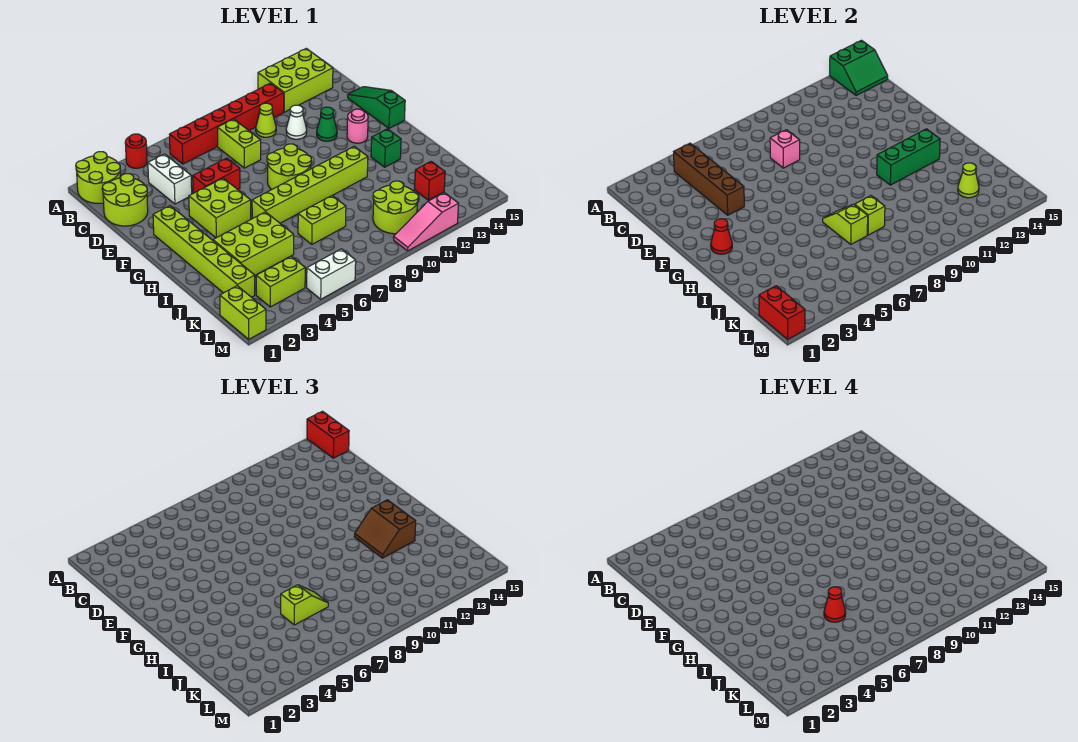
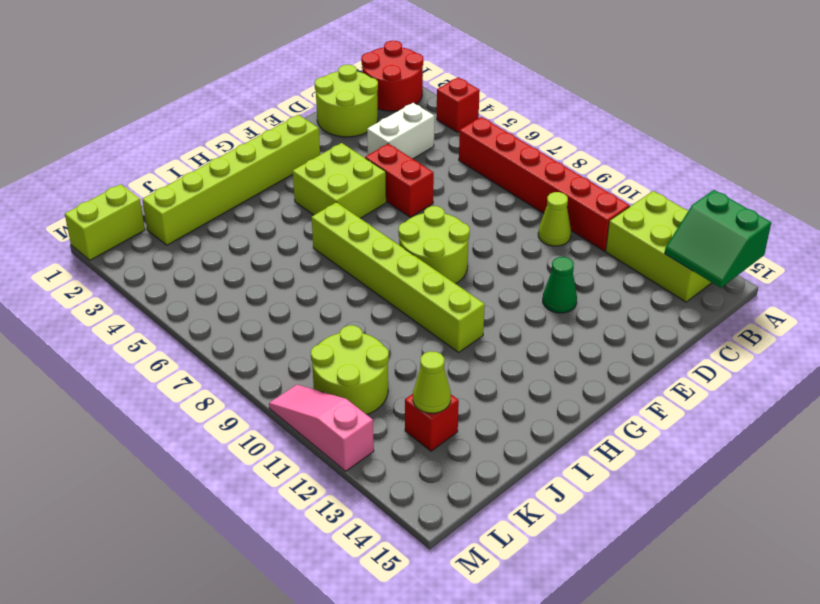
red 2x2 round brick [361,41,423,111] -> lime 2x2 round brick [76,152,120,203]
red 1x1 brick [437,77,480,132] -> red 1x1 round brick [125,134,147,168]
none -> lime 1x2 brick [217,119,261,168]
none -> white 1x1 cone [286,105,307,139]
none -> green 1x3 slope [348,87,405,128]
none -> pink 1x1 round brick [347,109,368,143]

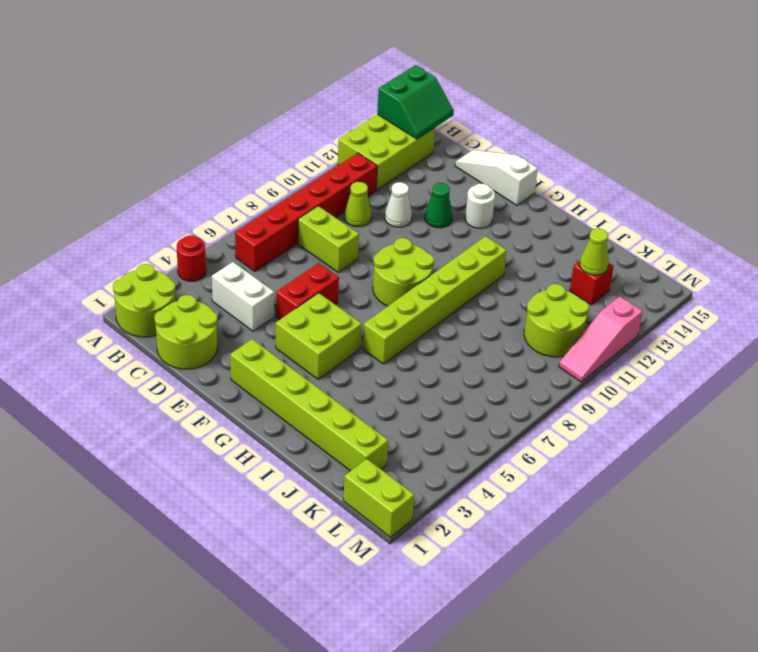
white 1x3 slope [455,150,538,205] -> green 1x3 slope [348,87,405,128]
white 1x1 round brick [465,184,495,228] -> pink 1x1 round brick [347,109,368,143]
none -> green 1x1 brick [371,129,401,167]
none -> lime 2x3 brick [213,212,294,275]
none -> lime 1x2 brick [298,196,346,244]
none -> lime 1x2 brick [256,256,305,307]

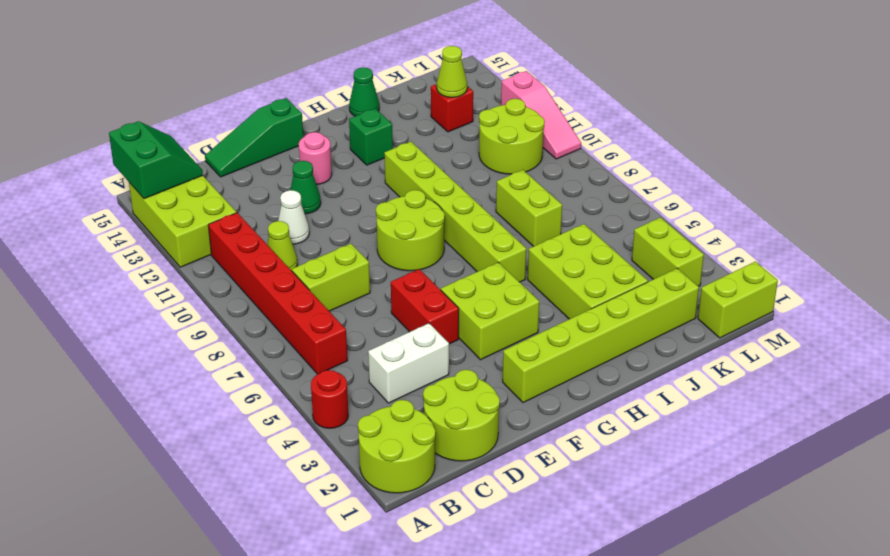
green 1x1 cone [349,67,379,116] -> none
none -> white 1x2 brick [307,249,356,299]
none -> brown 1x4 brick [674,143,744,215]
none -> pink 1x1 brick [770,130,800,168]
none -> red 1x1 cone [711,219,732,254]

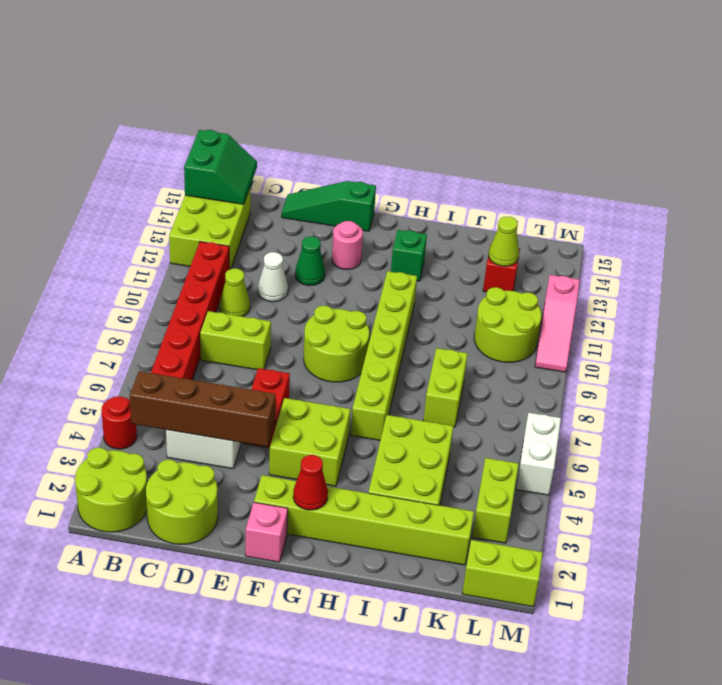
pink 1x1 brick [246,502,288,562] -> pink 1x1 brick moved to [770,130,800,168]
none -> green 1x3 brick [877,129,940,185]
none -> lime 1x2 slope [823,204,868,244]
none -> lime 1x1 brick [855,196,885,235]
none -> red 1x2 brick [759,286,805,339]

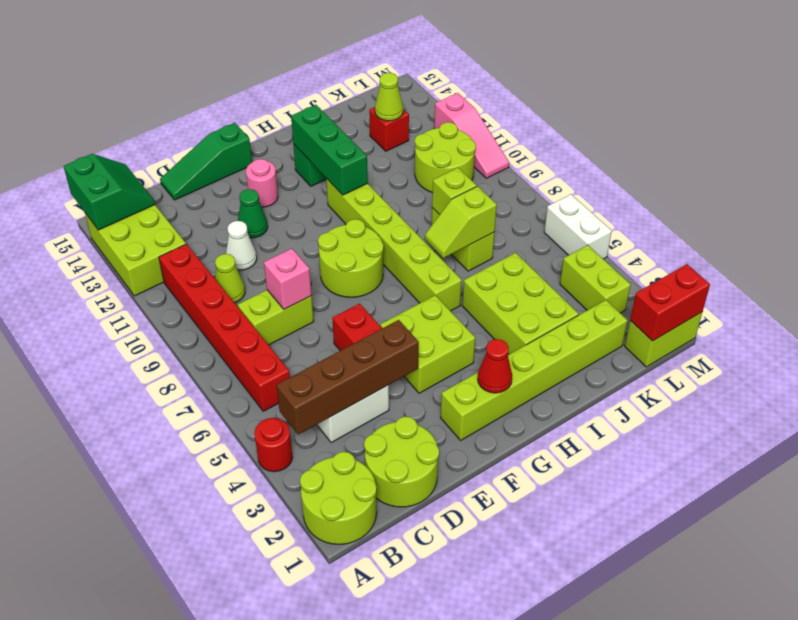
none -> red 1x2 brick [307,411,349,458]
none -> brown 2x2 slope [354,500,416,558]
none -> lime 1x2 slope [281,585,328,625]
none -> red 1x1 cone [824,587,846,622]

